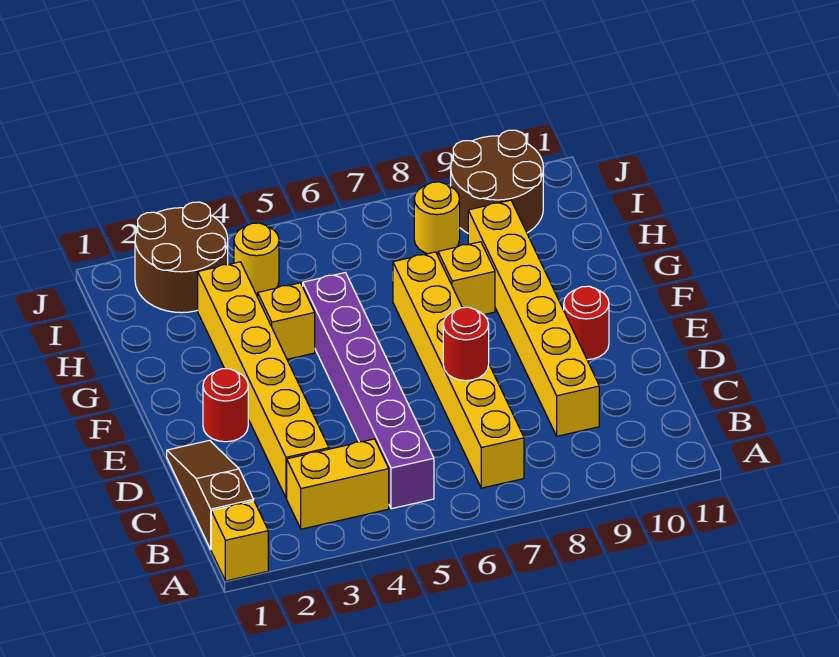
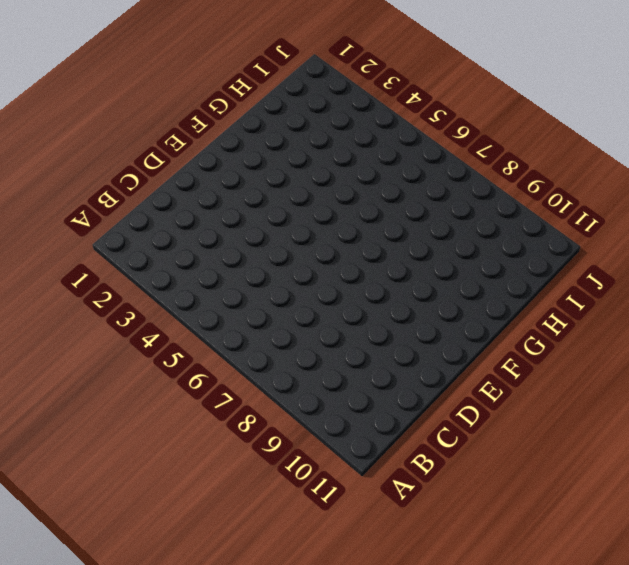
none -> yellow 1x1 brick [211,501,268,581]
none -> brown 1x3 slope [167,440,254,549]
none -> yellow 1x2 brick [287,439,389,529]

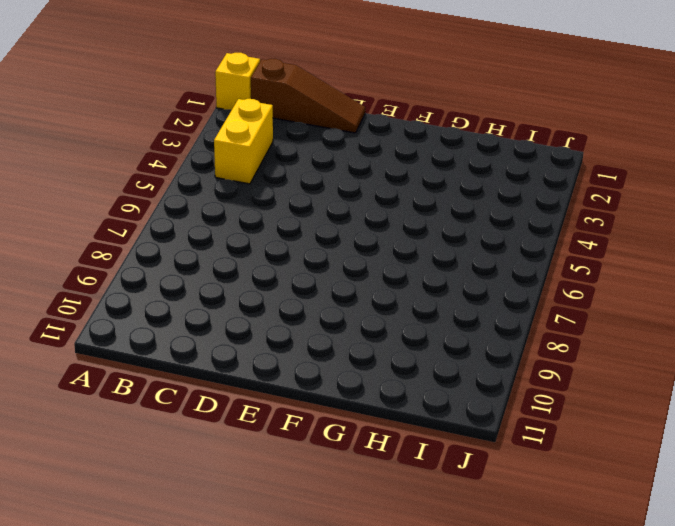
none -> purple 1x6 brick [303,273,434,509]
none -> yellow 1x6 brick [393,252,524,488]
none -> yellow 1x6 brick [198,262,329,498]

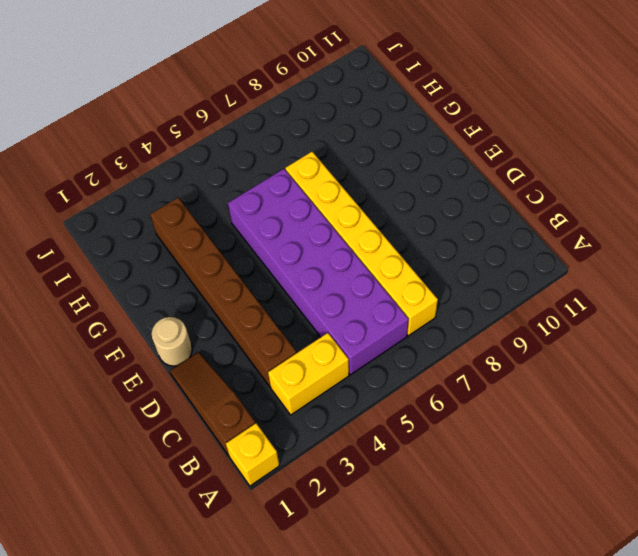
purple 2x6 brick [228,169,409,375] -> purple 1x6 brick [303,273,434,509]
brown 1x6 brick [150,198,297,387] -> yellow 1x6 brick [198,262,329,498]
tan 1x1 round brick [152,317,192,366] -> none
none -> yellow 1x6 brick [468,200,599,436]
none -> red 1x1 round brick [203,369,248,442]
none -> red 1x1 round brick [564,286,609,360]

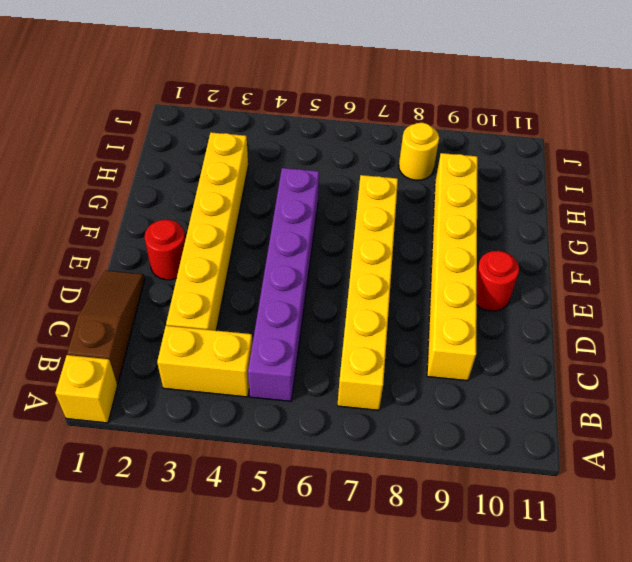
none -> yellow 1x1 brick [258,283,315,359]
none -> yellow 1x1 brick [438,242,495,315]
none -> brown 2x2 round brick [135,202,228,313]

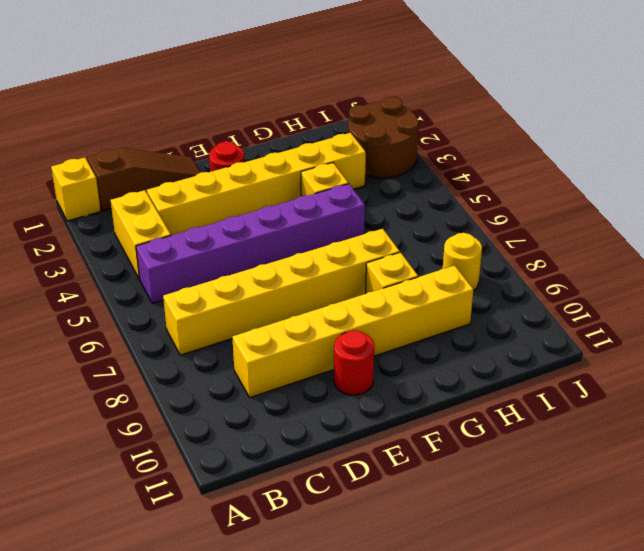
none -> yellow 1x1 round brick [234,223,279,296]
none -> brown 2x2 round brick [451,130,543,233]
none -> red 1x1 round brick [443,307,489,381]

